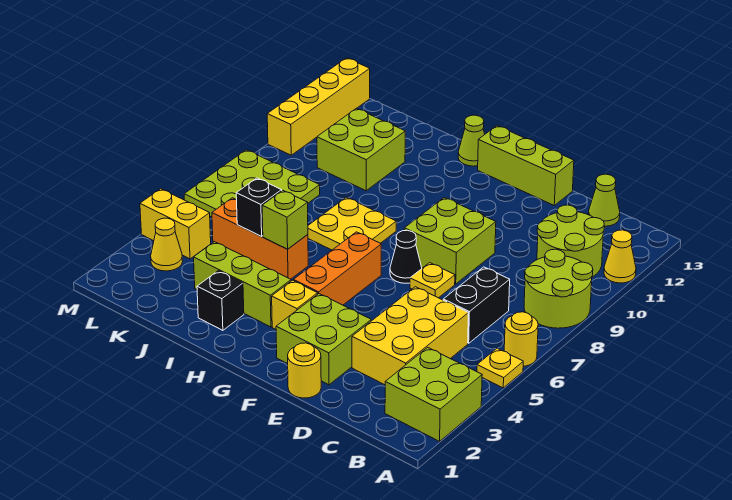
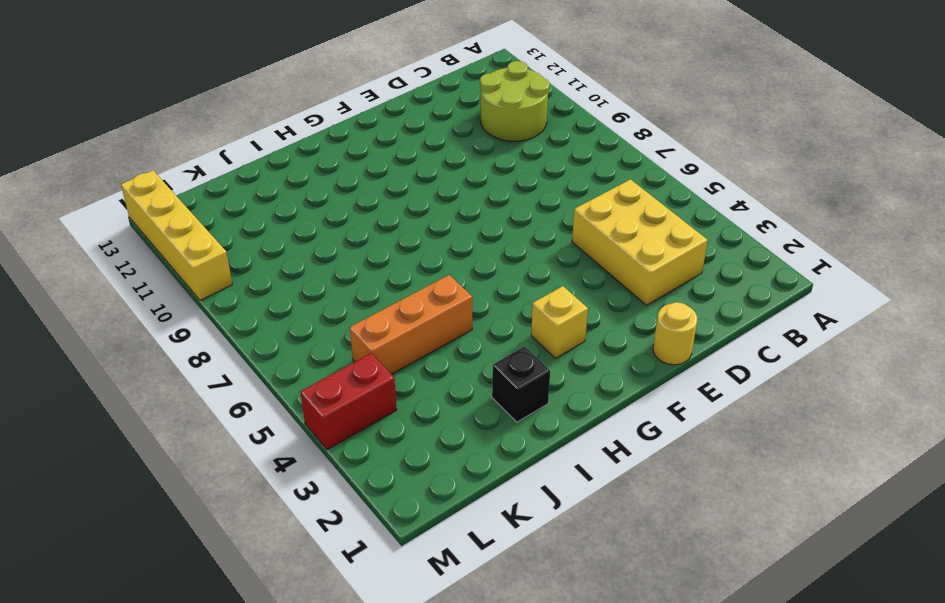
red 1x2 brick [300,353,397,450] -> yellow 1x2 brick [140,189,211,259]
none -> lime 2x2 brick [385,347,482,441]
none -> yellow 1x1 plate [477,348,523,388]
none -> yellow 1x1 round brick [504,312,538,366]

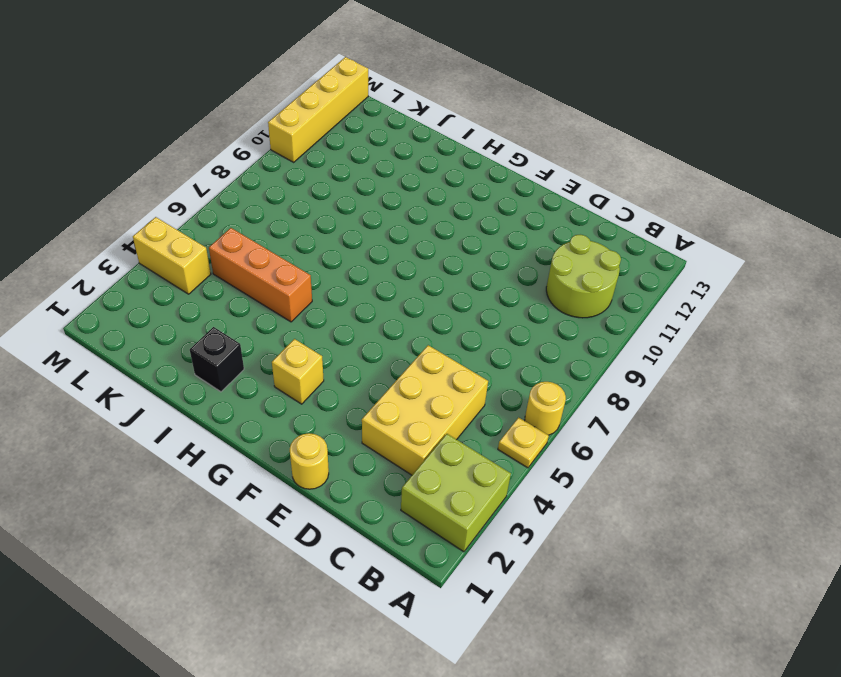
none -> lime 2x2 round brick [524,249,593,328]
none -> yellow 1x1 cone [604,230,636,283]
none -> black 1x2 brick [443,267,510,343]

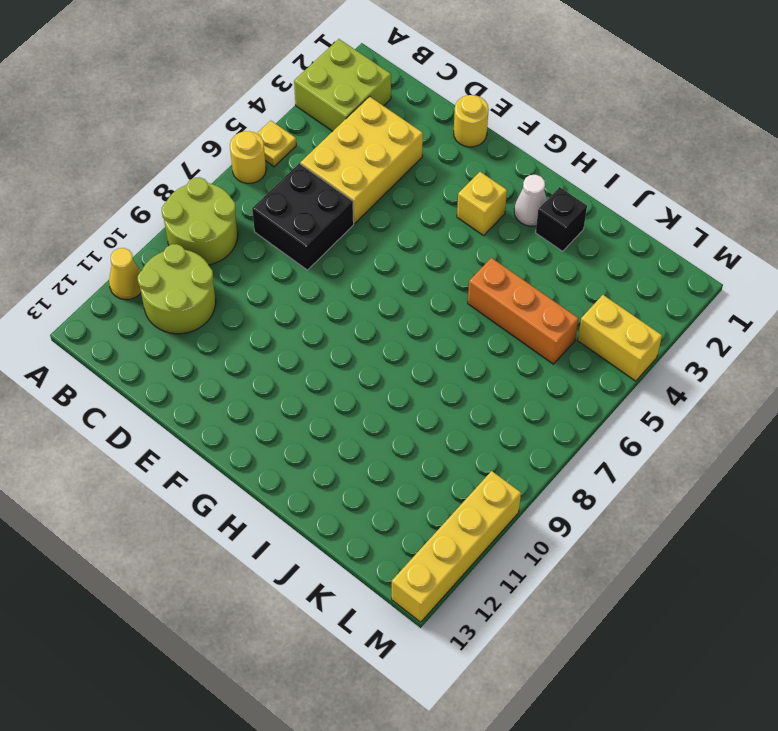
black 2x2 brick [252,163,354,270] -> black 1x2 brick [443,267,510,343]
white 1x1 cone [514,175,547,226] -> none
none -> lime 1x1 cone [588,174,620,226]
none -> lime 2x2 brick [276,294,371,385]
none -> yellow 1x1 plate [410,263,455,298]

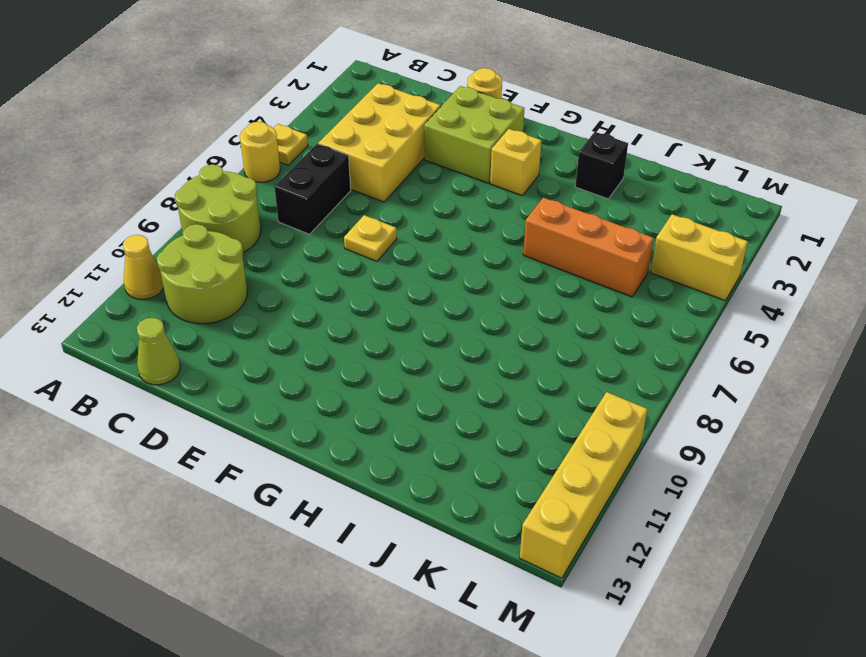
none -> lime 2x2 brick [385,347,482,441]
none -> lime 2x2 brick [404,198,496,284]
none -> lime 1x3 brick [478,126,574,205]

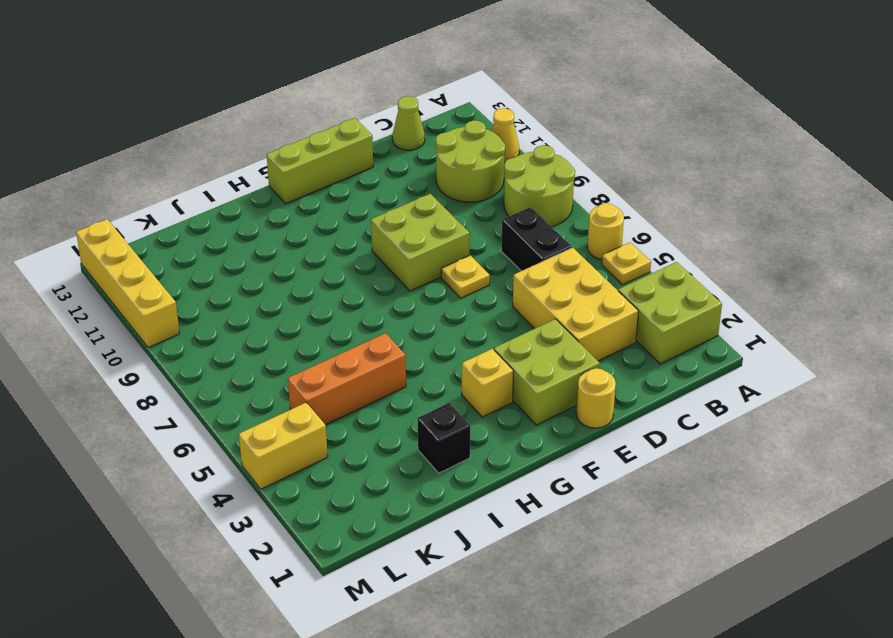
none -> black 1x1 cone [390,230,422,283]
none -> orange 1x3 brick [293,232,381,305]
none -> lime 1x3 brick [194,242,291,327]

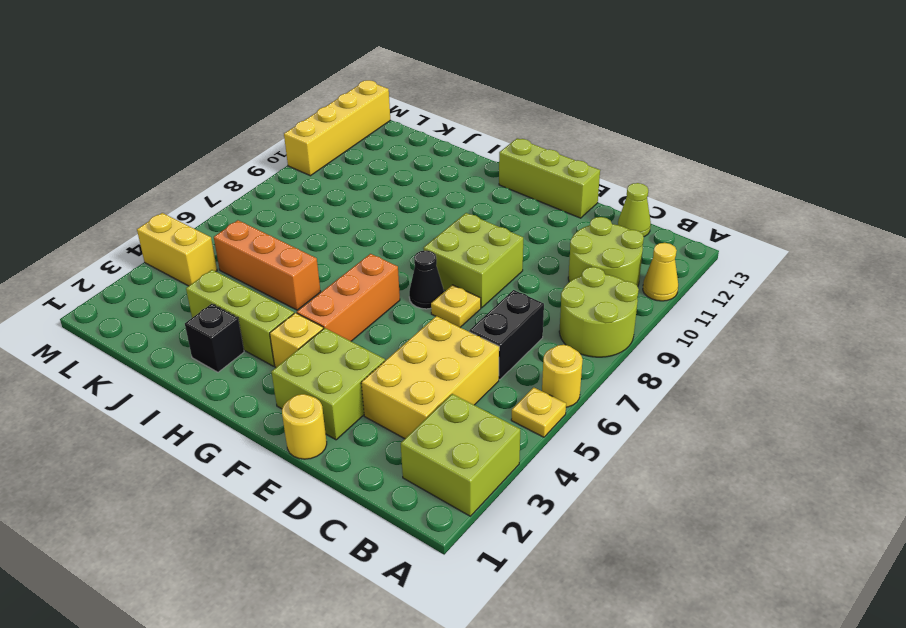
none -> yellow 2x2 plate [308,197,396,250]
none -> lime 1x1 cone [458,115,485,166]
none -> lime 2x2 brick [317,108,405,191]

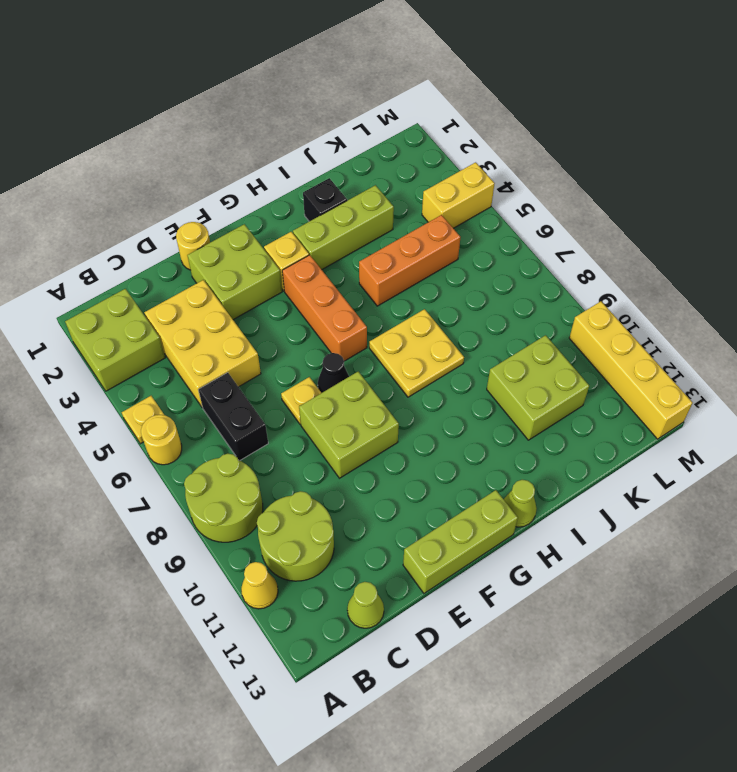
none -> lime 3x3 plate [184,150,320,217]
none -> yellow 1x1 cone [151,218,183,271]
none -> lime 1x1 brick [262,190,308,249]

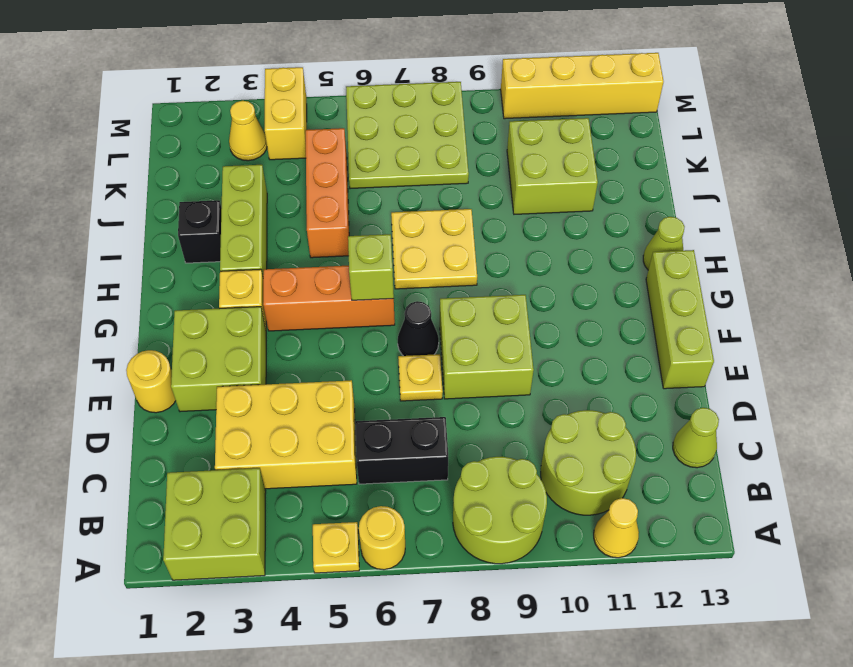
lime 1x1 brick [348,234,394,300] -> lime 1x1 brick moved to [262,190,308,249]
none -> black 1x1 brick [236,178,282,237]

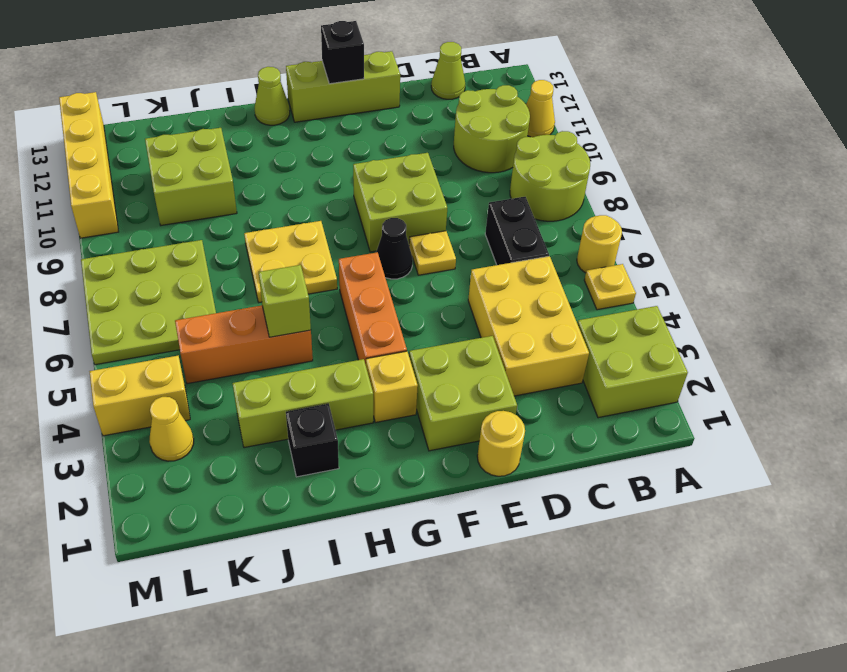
black 1x1 brick [321,21,364,84] -> black 1x1 brick moved to [236,178,282,237]

